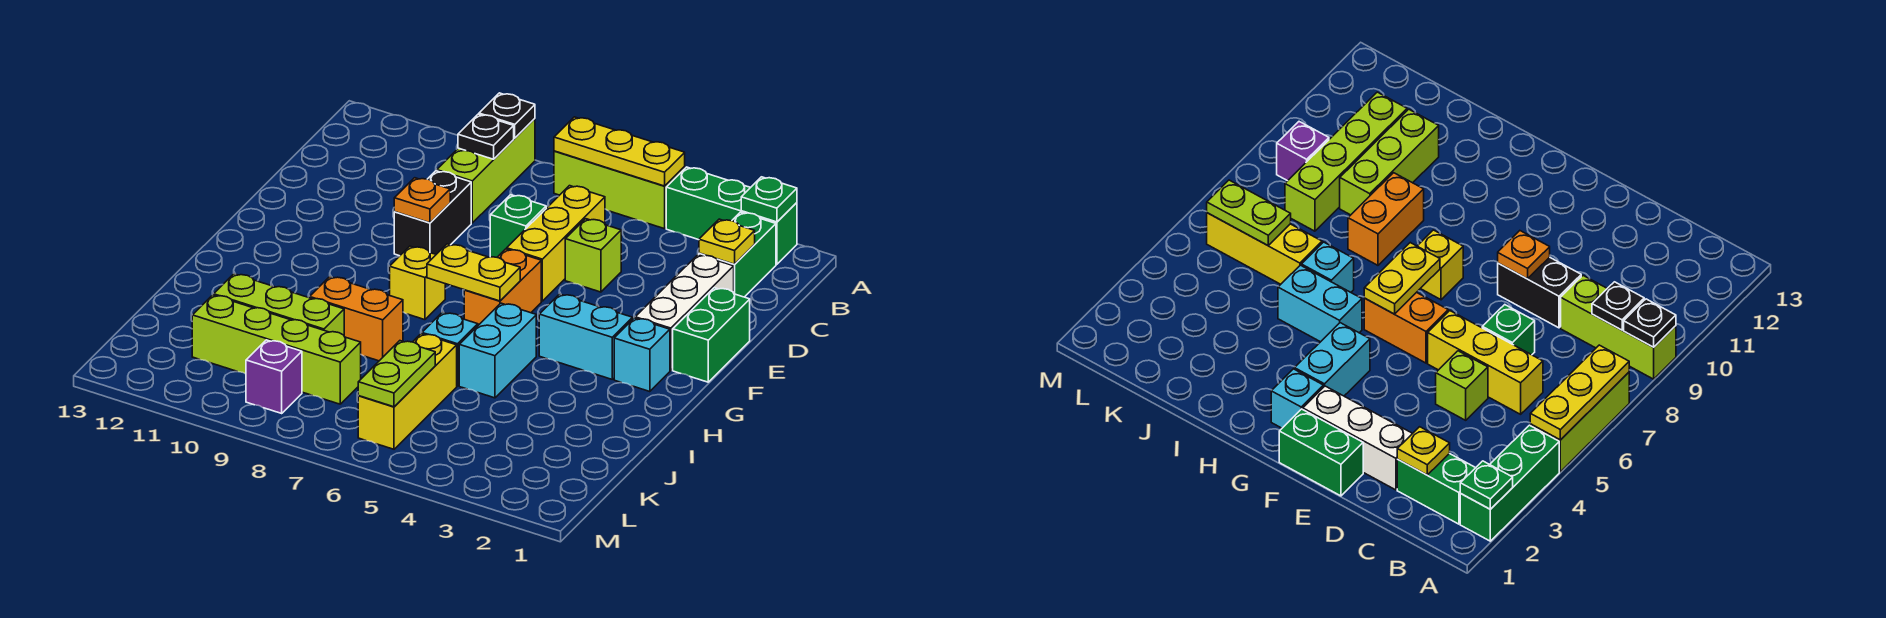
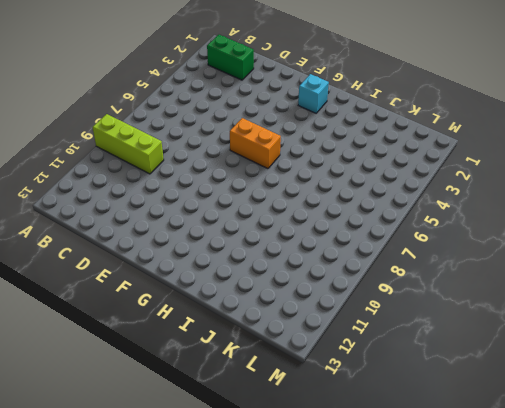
none -> green 1x3 brick [666,167,797,265]
none -> lime 1x3 brick [554,151,685,229]
none -> yellow 1x3 brick [507,186,605,301]

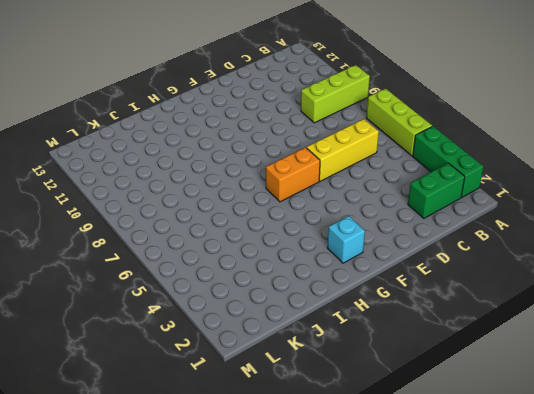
none -> white 1x3 brick [635,255,734,370]
none -> lime 1x1 brick [565,219,621,292]
none -> green 1x1 brick [490,195,546,257]

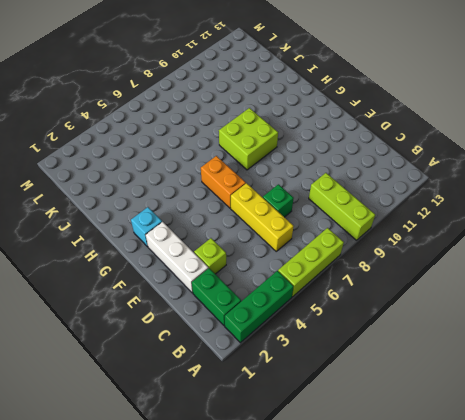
lime 1x1 brick [194,238,226,274] -> lime 1x1 brick moved to [565,219,621,292]
lime 2x2 brick [219,108,278,170] -> yellow 1x1 brick [390,246,445,320]
none -> black 1x2 brick [394,171,471,256]
none -> green 1x2 brick [673,288,750,382]
none -> cyan 1x2 brick [539,294,633,379]

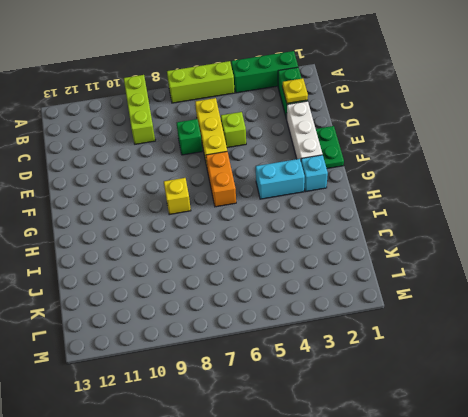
green 1x2 plate [316,126,344,169] -> green 1x2 brick [673,288,750,382]
none -> black 1x2 brick [394,171,471,256]
none -> cyan 1x2 brick [459,303,536,398]
none -> cyan 1x1 brick [422,312,478,386]

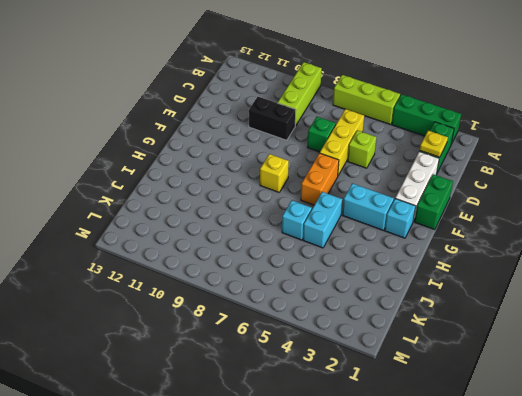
black 1x2 brick [249,97,296,140] -> black 1x2 brick turned to [394,171,471,256]
none -> orange 1x2 brick [310,277,403,361]
none -> yellow 1x3 brick [358,334,457,449]
none -> lime 1x3 brick [214,274,344,335]

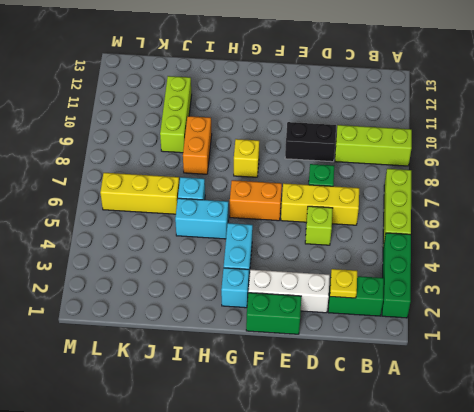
none -> lime 1x4 brick [192,295,361,404]
none -> purple 1x1 brick [246,340,302,413]
none -> green 1x1 plate [741,177,797,222]

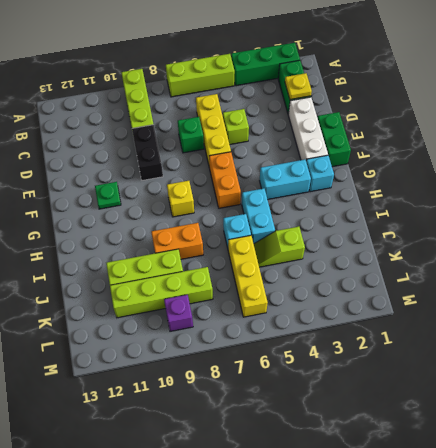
green 1x1 plate [95,182,121,209] -> green 1x1 plate moved to [741,177,797,222]
lime 1x2 slope [254,227,305,267] -> none
none -> yellow 1x3 plate [554,117,685,186]
none -> black 1x1 plate [479,93,535,138]
none -> black 1x1 plate [458,114,514,159]

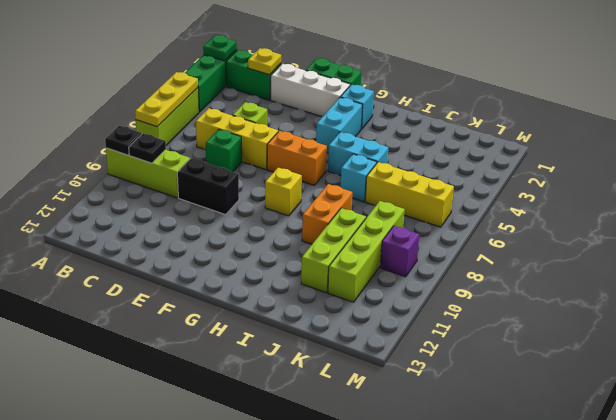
none -> orange 1x1 plate [394,178,450,223]
none -> yellow 1x2 plate [427,244,520,301]
none -> lime 1x2 plate [358,341,435,407]

